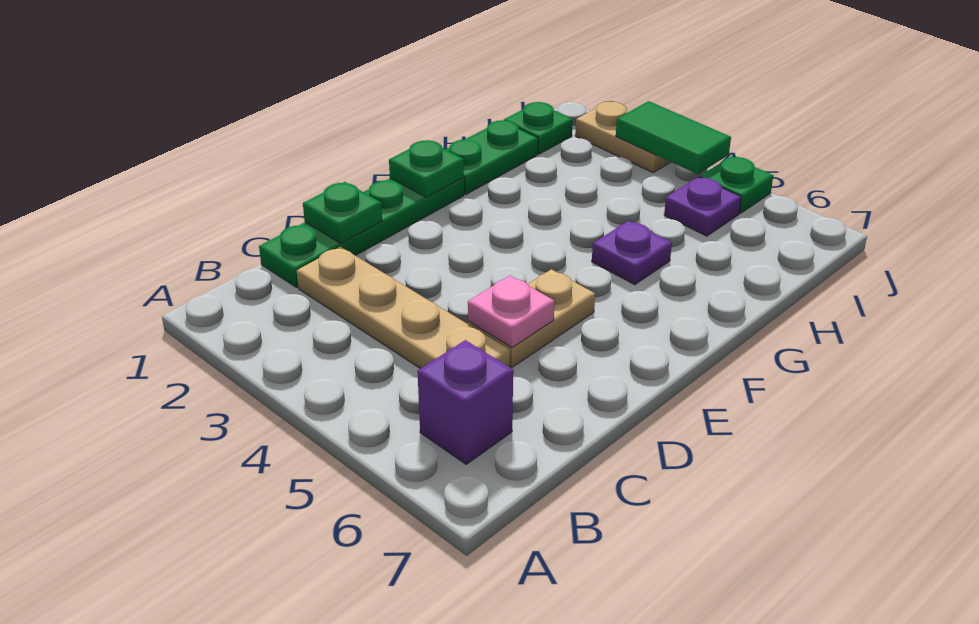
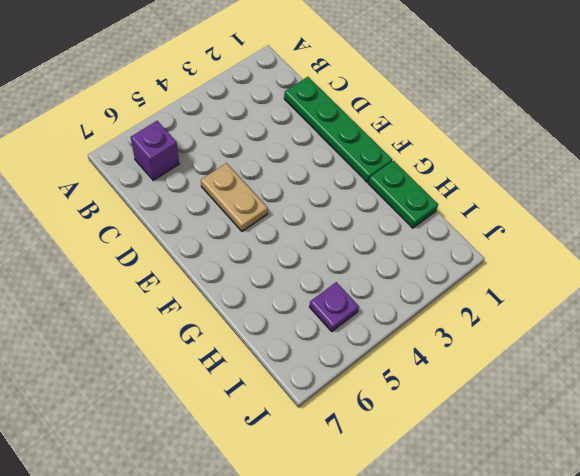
none -> tan 1x4 plate [297,247,510,369]
none -> purple 1x1 plate [592,221,672,285]
none -> green 1x1 plate [504,102,573,154]

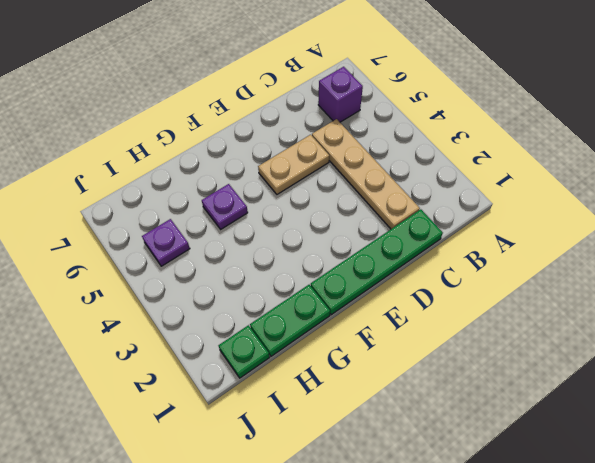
none -> tan 1x2 plate [575,102,670,172]
none -> green 1x1 plate [700,157,773,213]
none -> green 1x1 plate [303,182,382,243]

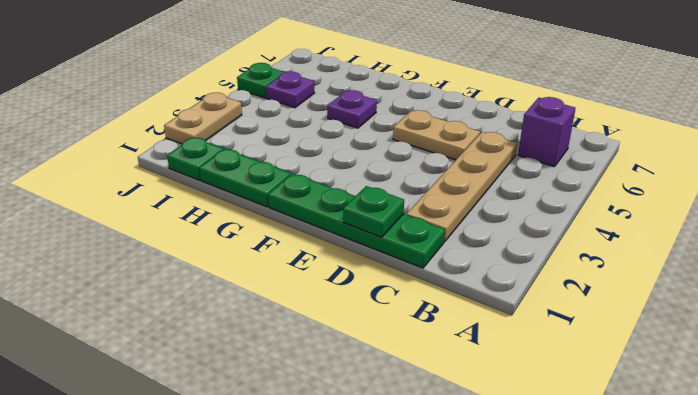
none -> pink 1x1 plate [468,276,554,348]
none -> green 1x1 plate [389,140,464,197]
none -> green 1x2 tile [616,101,731,174]

